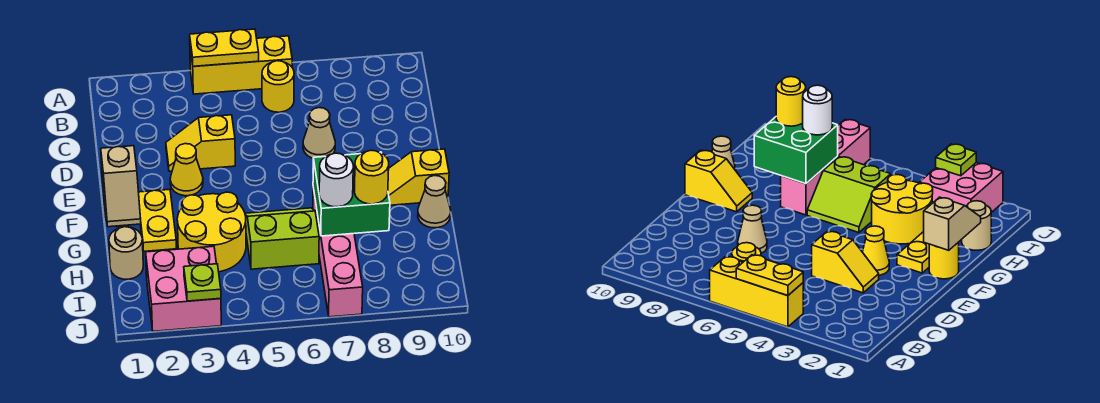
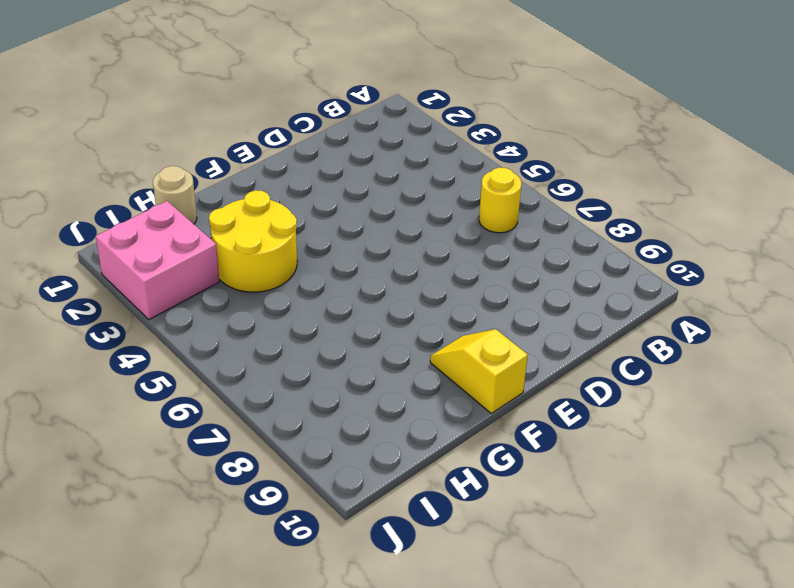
none -> yellow 1x3 brick [190,36,292,94]
none -> yellow 1x2 slope [166,115,235,171]
none -> tan 1x1 cone [303,108,335,158]

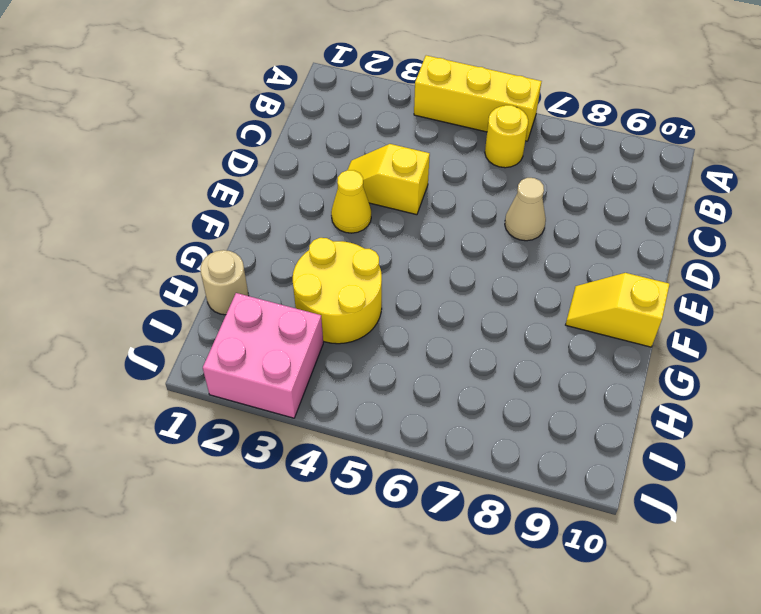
none -> yellow 1x1 round brick [929,242,959,279]
none -> yellow 1x2 plate [139,189,177,251]
none -> lime 2x2 slope [245,208,319,269]

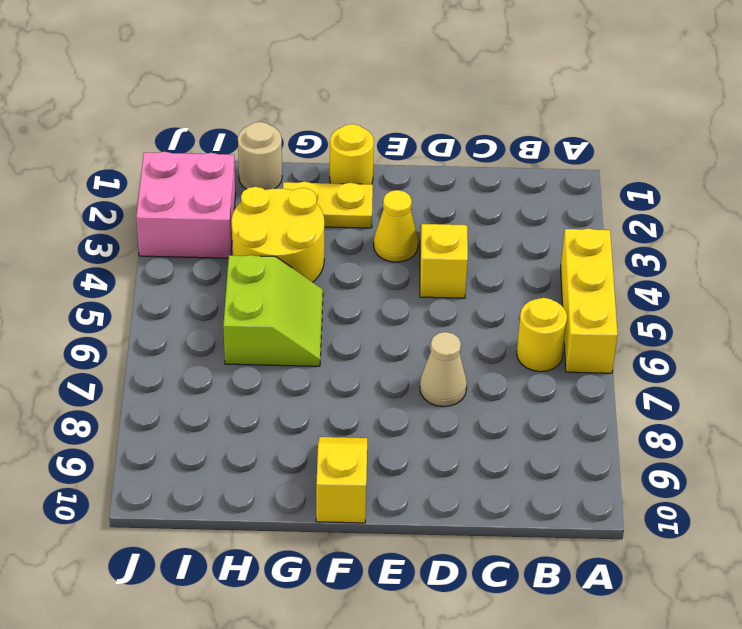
none -> pink 1x4 brick [313,188,363,317]
none -> tan 1x1 cone [418,176,451,228]
none -> yellow 1x2 plate [190,29,259,66]

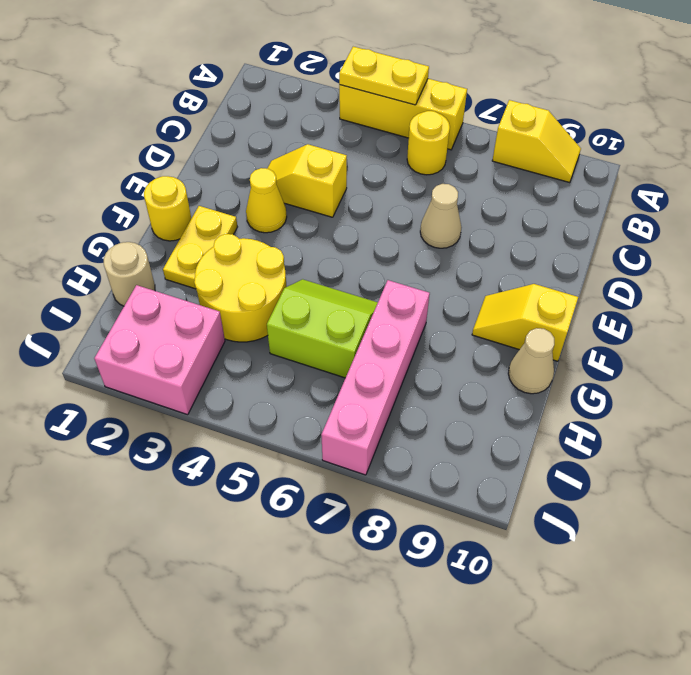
yellow 1x2 slope [492,100,581,183] -> none
none -> tan 1x2 slope [101,146,141,227]
none -> green 2x2 brick [313,152,390,236]
none -> lime 1x1 plate [184,264,221,301]

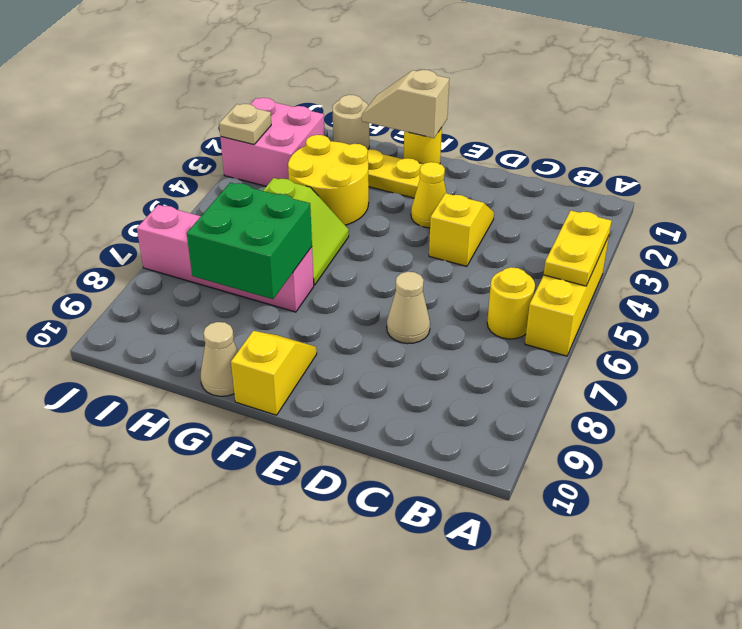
tan 1x1 plate [219,104,271,145] -> lime 1x1 plate [184,264,221,301]
none -> white 1x1 round brick [319,153,353,207]
none -> yellow 1x1 round brick [354,150,389,204]

